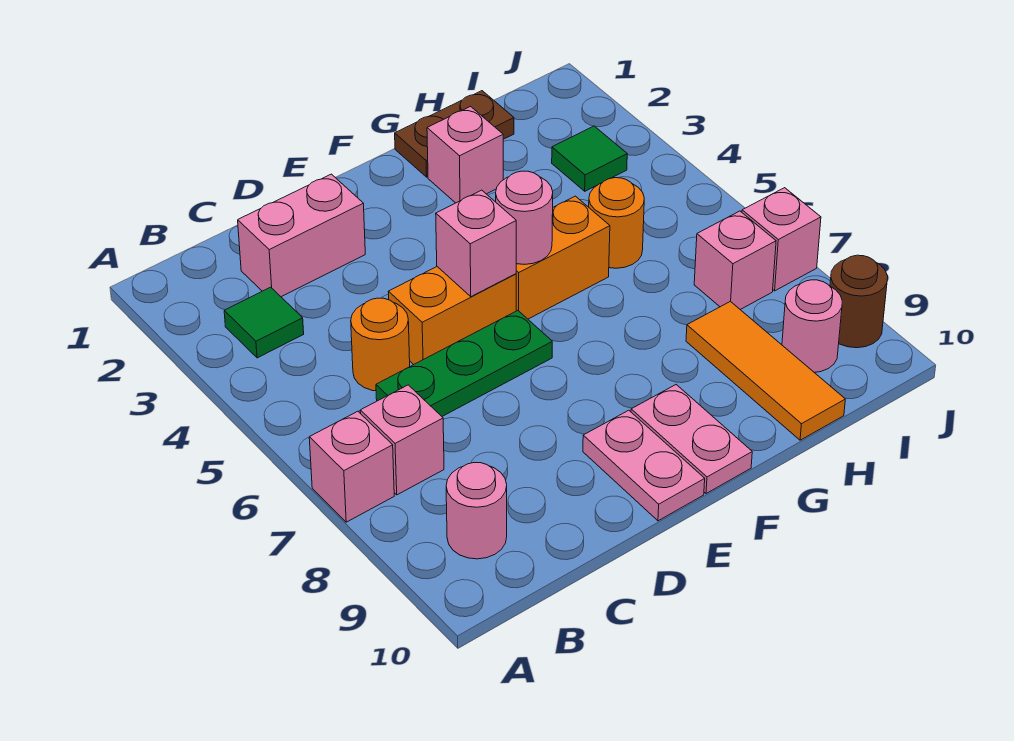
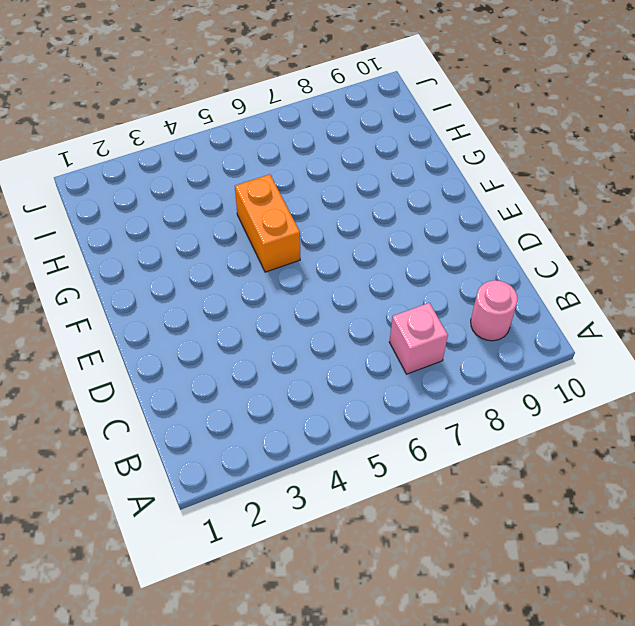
none -> pink 1x1 brick [309,411,394,522]
none -> green 1x1 tile [224,287,304,358]
none -> pink 1x2 brick [238,174,365,297]

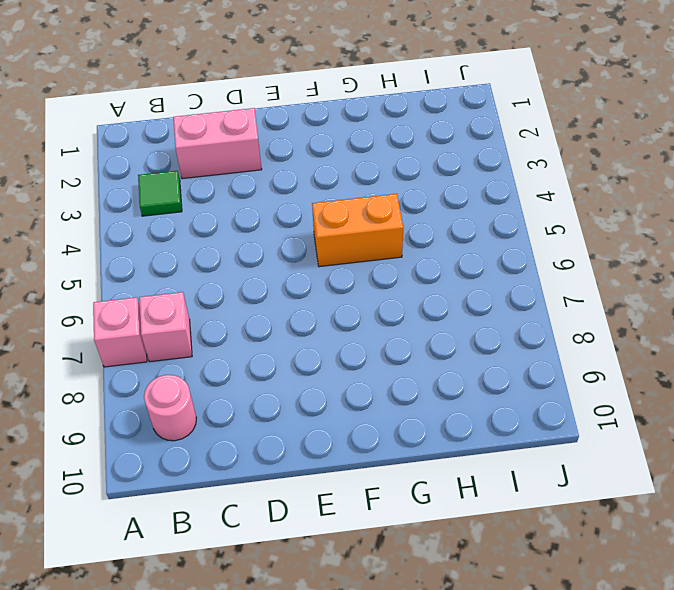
none -> orange 1x1 round brick [351,298,410,391]
none -> green 1x3 plate [376,311,552,416]
none -> orange 1x2 brick [388,267,516,365]

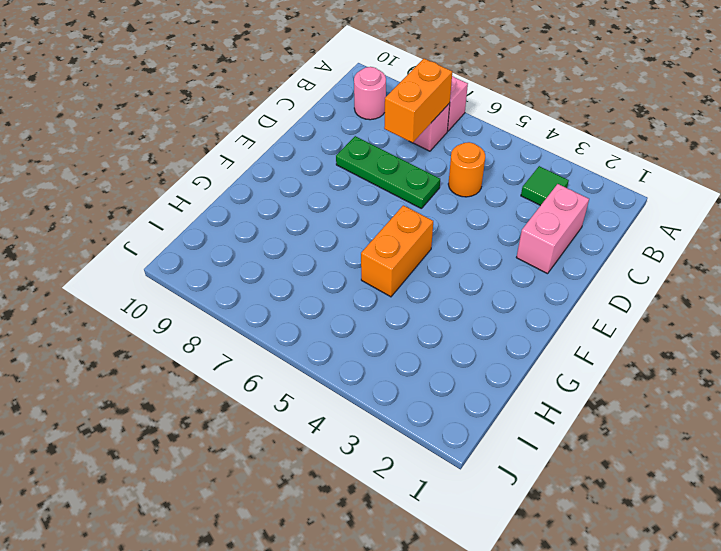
orange 1x2 brick [384,59,452,143] -> orange 1x2 brick moved to [388,267,516,365]
green 1x3 plate [336,136,440,209] -> green 1x3 plate turned to [376,311,552,416]
none -> pink 1x2 plate [583,410,705,521]
none -> pink 1x2 plate [631,385,752,494]
none -> brown 1x2 plate [395,91,514,177]

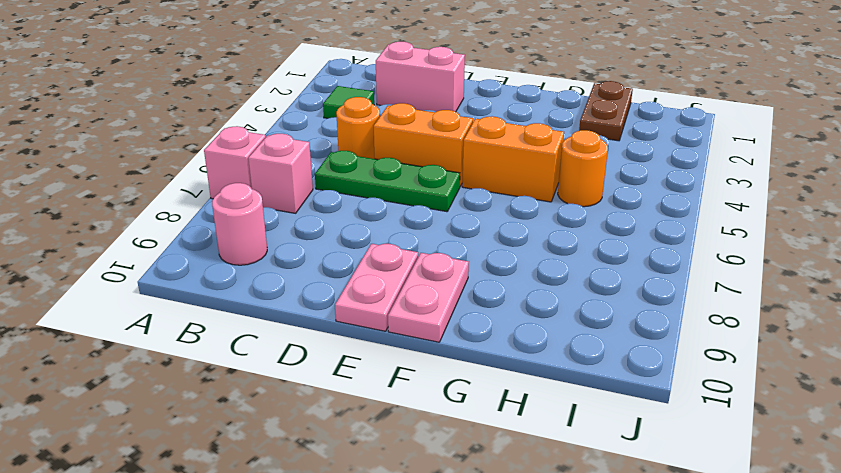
brown 1x2 plate [579,81,633,141] -> brown 1x2 plate turned to [395,91,514,177]
none -> pink 1x1 brick [427,107,503,203]
none -> orange 1x3 tile [686,301,845,440]
none -> green 1x1 tile [552,126,627,191]

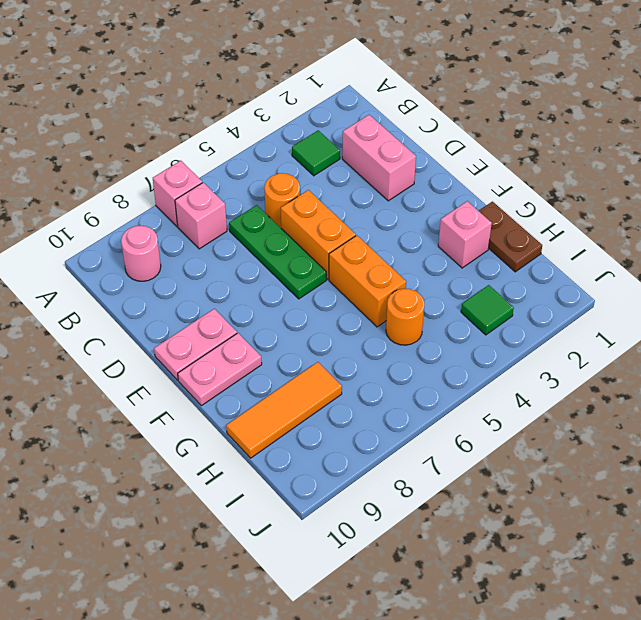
none -> pink 1x1 brick [694,211,776,309]
none -> pink 1x1 round brick [782,280,842,372]
none -> pink 1x1 brick [742,188,821,291]

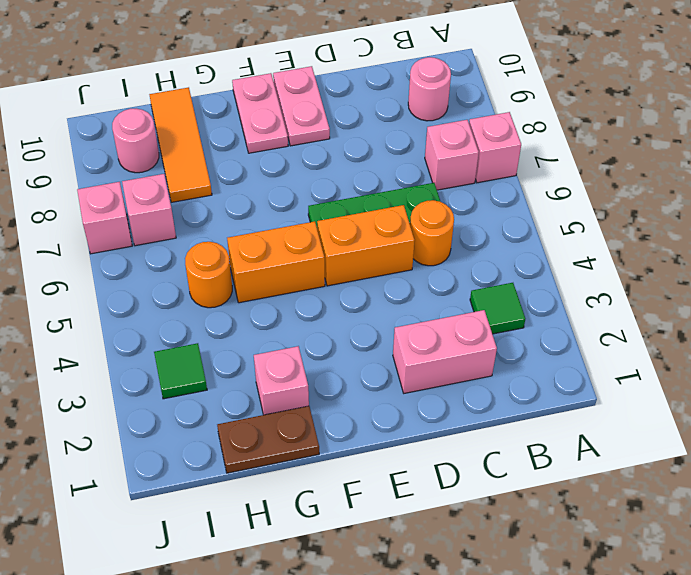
none -> brown 1x1 round brick [830,255,888,348]
none -> pink 1x1 brick [436,190,516,297]
none -> pink 1x1 round brick [496,171,553,264]

